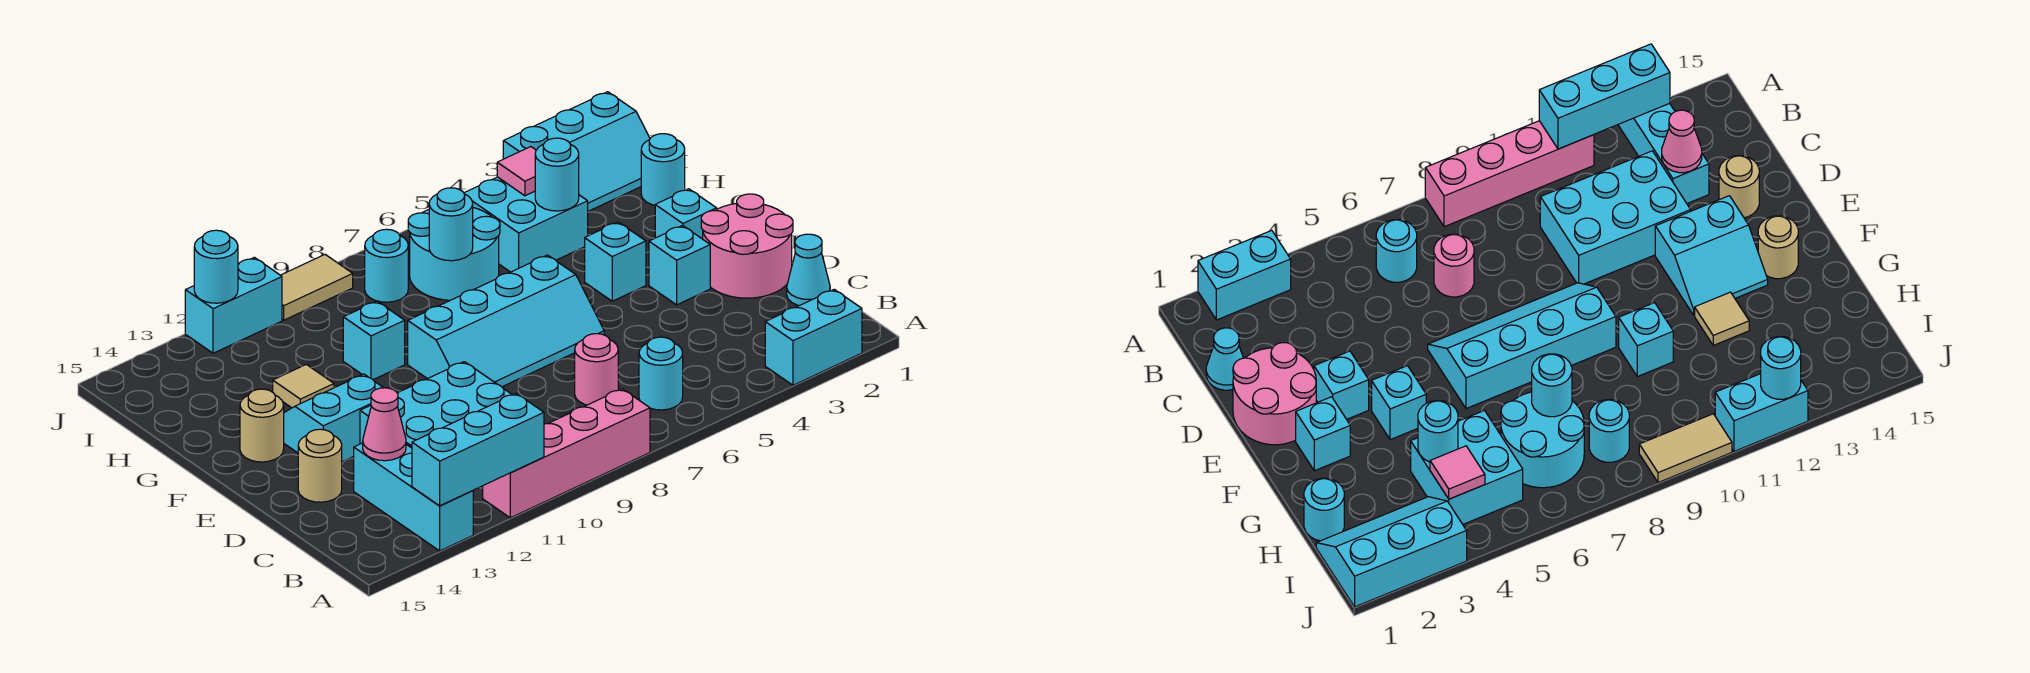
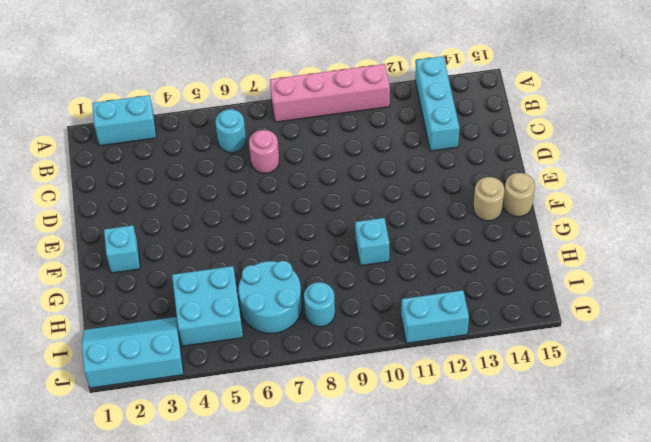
tan 1x1 round brick [503,173,535,217] -> tan 1x1 round brick moved to [298,429,342,502]
none -> cyan 1x1 cone [787,234,830,306]
none -> cyan 2x3 brick [360,362,512,448]
none -> pink 2x2 round brick [701,194,793,298]
none -> cyan 1x1 brick [649,226,710,305]

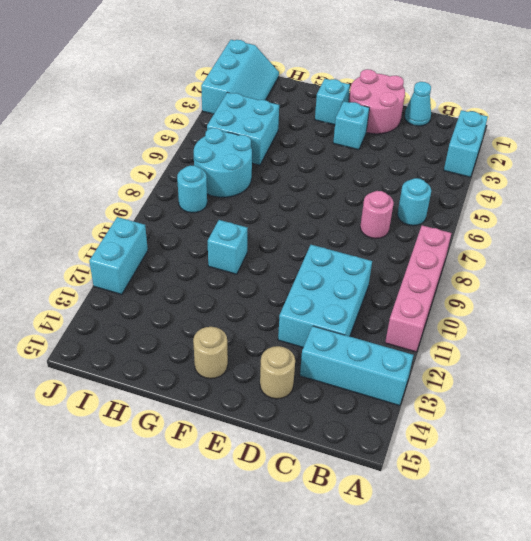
none -> cyan 2x4 slope [408,255,604,387]
none -> cyan 2x2 slope [284,374,383,462]
none -> cyan 1x1 brick [585,222,646,301]
none -> tan 1x1 tile [273,364,334,408]

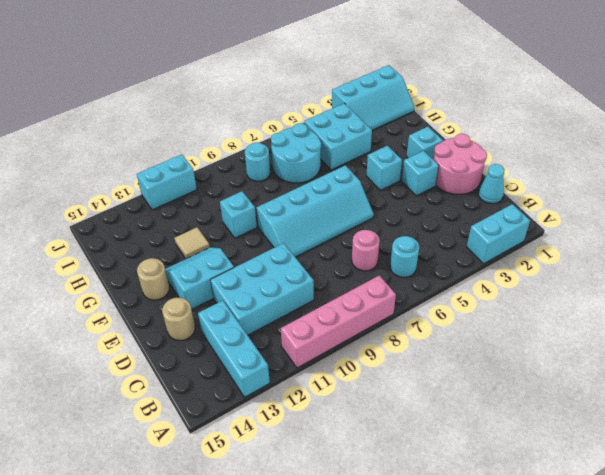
none -> cyan 1x1 round brick [641,134,685,205]
none -> tan 1x2 tile [281,255,353,320]
none -> cyan 1x3 brick [412,393,544,506]
none -> pink 1x1 cone [363,388,406,461]

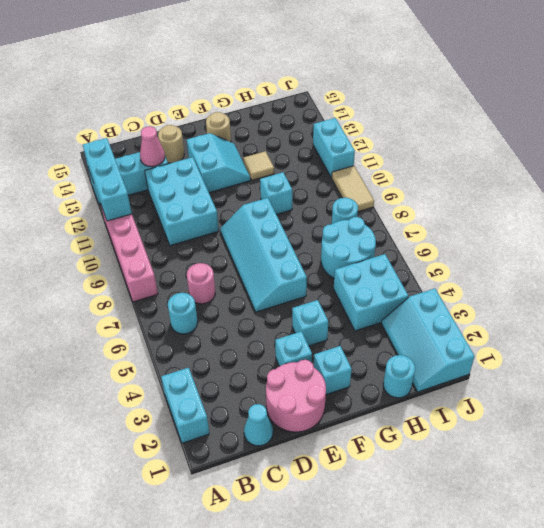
none -> cyan 1x1 round brick [535,138,579,211]
none -> cyan 1x1 round brick [429,188,473,261]
none -> pink 1x1 tile [497,147,536,196]
none -> cyan 1x1 round brick [194,230,238,303]

